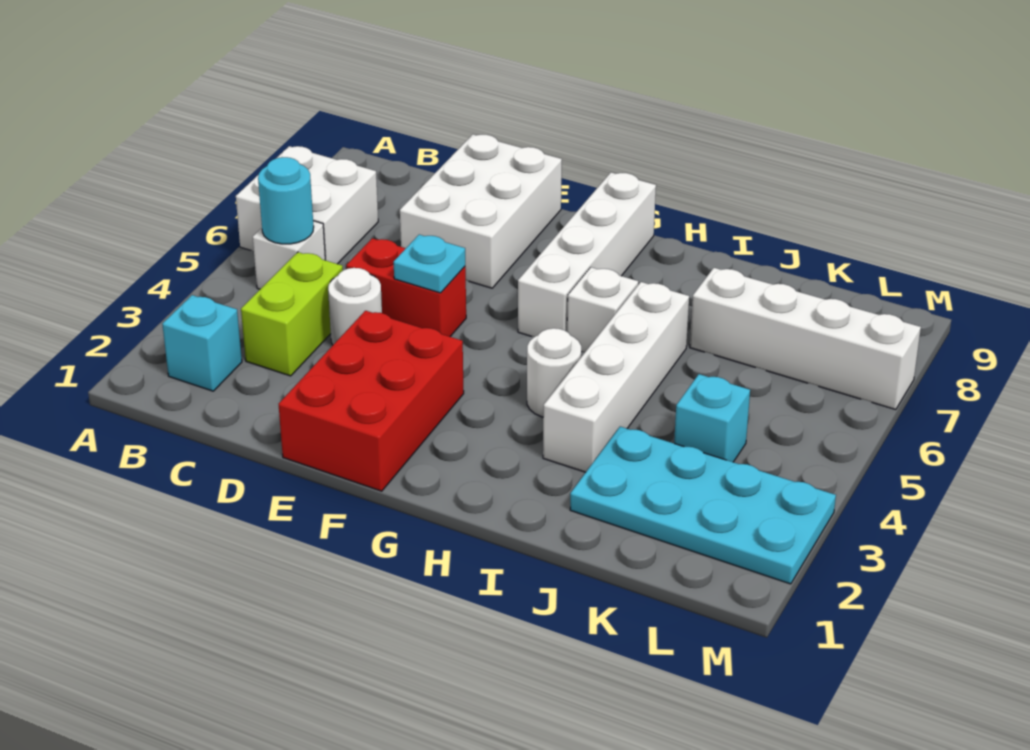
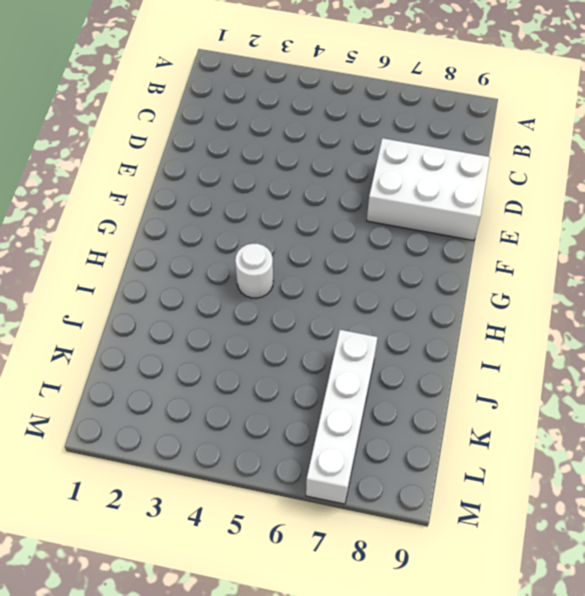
none -> white 2x2 brick [236,146,378,264]
none -> cyan 1x1 brick [162,295,242,391]
none -> white 1x1 brick [253,221,325,289]

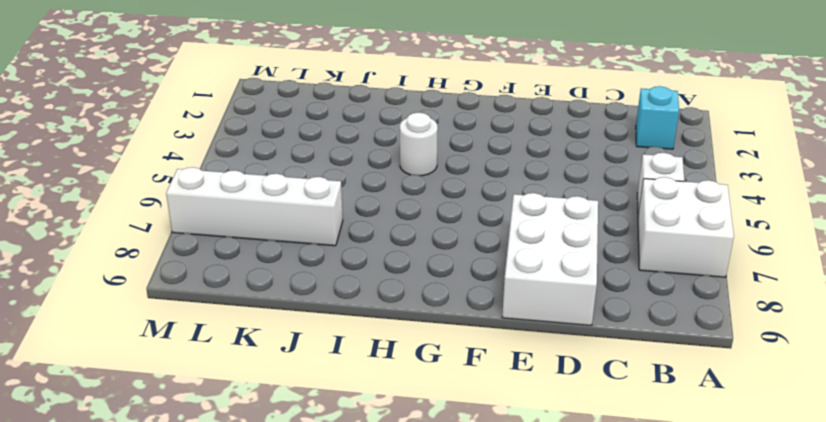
none -> lime 1x2 brick [241,252,343,376]
none -> white 1x1 round brick [328,268,382,345]
none -> red 1x2 brick [346,238,466,337]

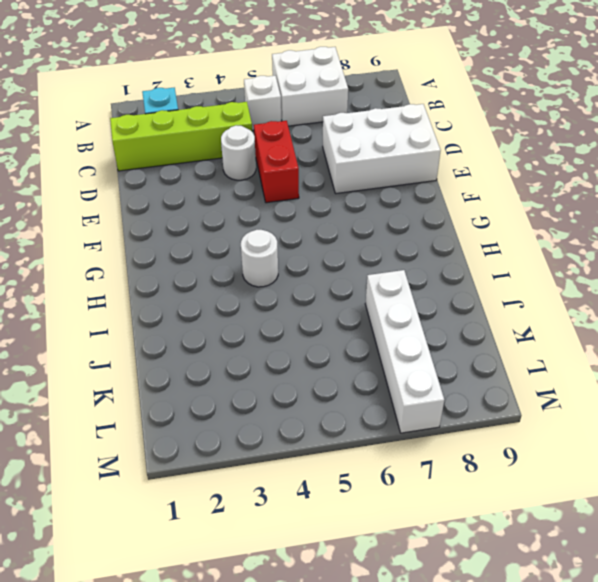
lime 1x4 brick [110,102,252,171] -> lime 1x2 brick [241,252,343,376]
none -> red 2x3 brick [279,311,464,491]
none -> white 1x4 brick [518,173,656,337]
none -> white 1x1 brick [567,267,638,352]

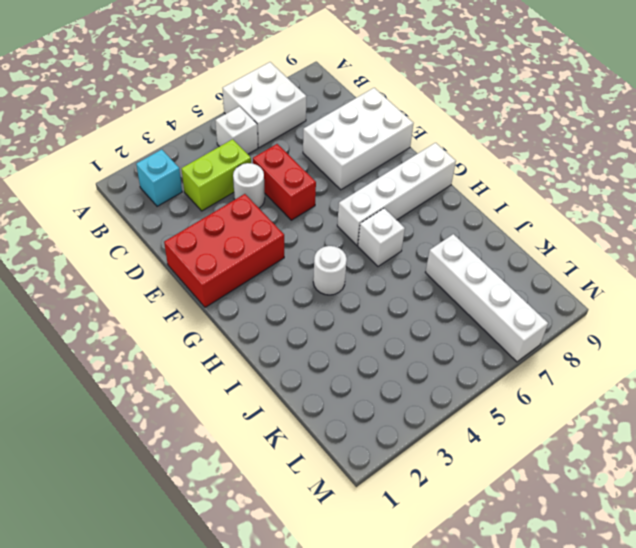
none -> white 1x4 brick [543,282,689,472]
none -> cyan 2x4 plate [570,427,836,584]
none -> cyan 1x1 brick [674,374,750,462]

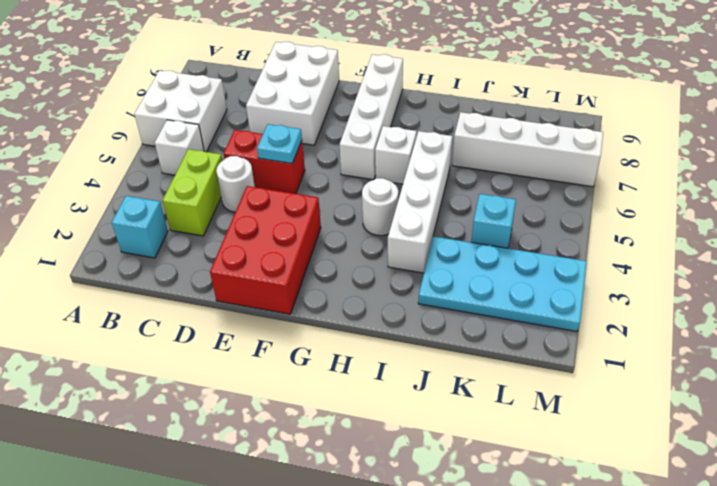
none -> cyan 1x1 round brick [258,157,314,244]

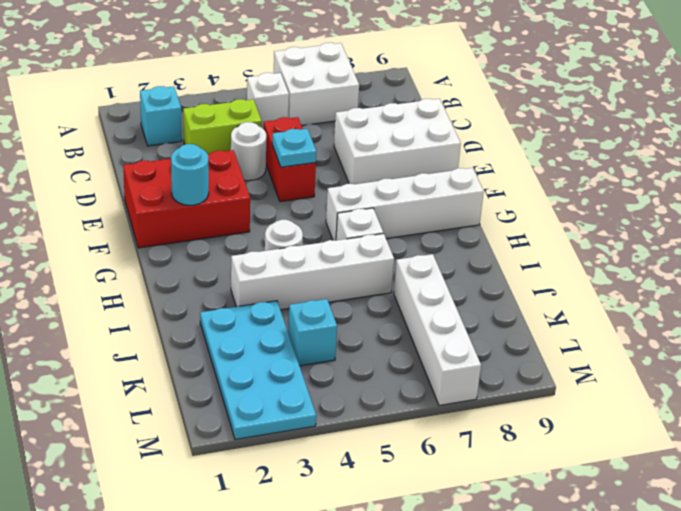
cyan 1x1 round brick [171,144,209,205] -> cyan 1x1 round brick moved to [258,157,314,244]

